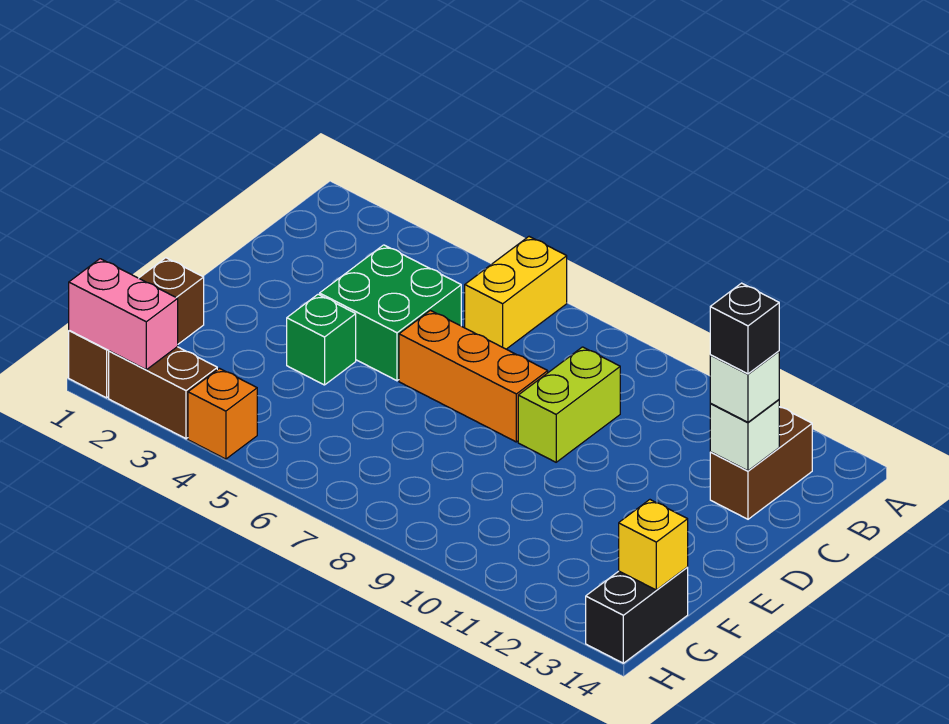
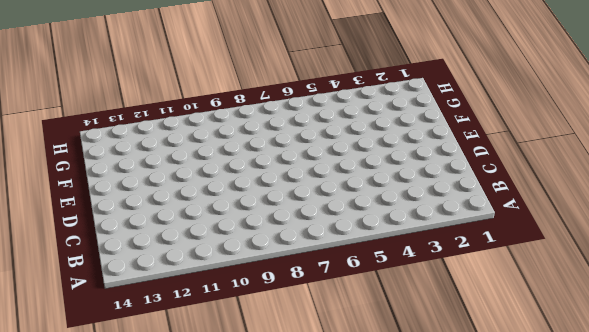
none -> yellow 1x2 brick [465,237,567,349]
none -> brown 1x2 brick [710,407,812,519]
none -> green 2x2 brick [320,245,461,381]

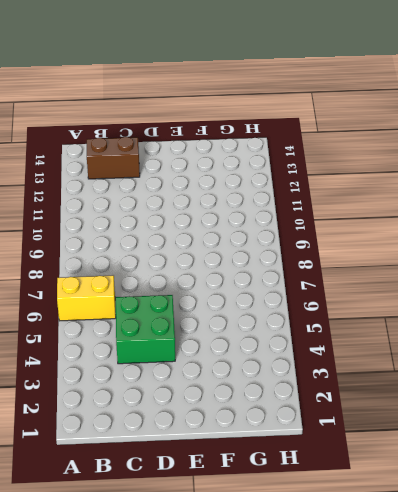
none -> lime 1x2 brick [518,347,620,462]
none -> orange 1x3 brick [399,310,548,442]
none -> green 1x1 brick [287,294,356,385]

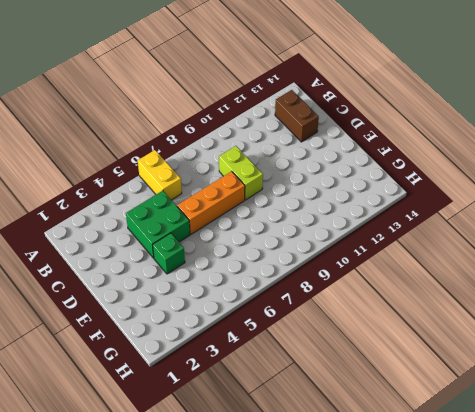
none -> brown 1x3 brick [69,258,204,398]
none -> black 1x2 brick [586,568,688,663]
none -> brown 1x2 brick [109,347,217,439]

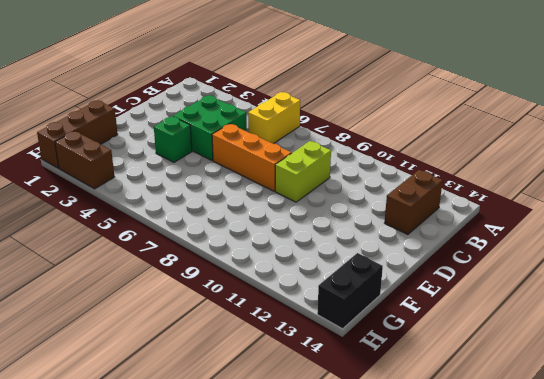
none -> orange 1x1 brick [188,368,257,459]
none -> white 1x1 brick [710,400,779,471]
none -> yellow 1x1 brick [619,500,688,590]

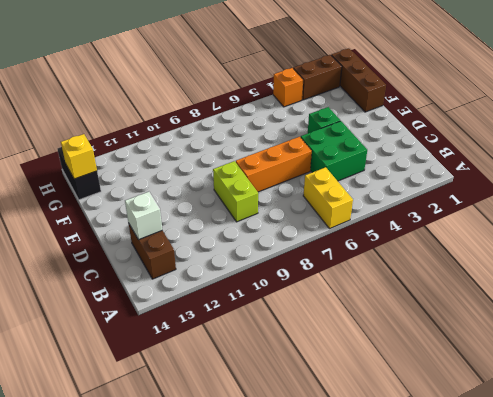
none -> pink 1x2 brick [69,259,178,370]
none -> white 1x1 brick [710,351,779,422]
none -> black 1x1 brick [710,283,779,374]

